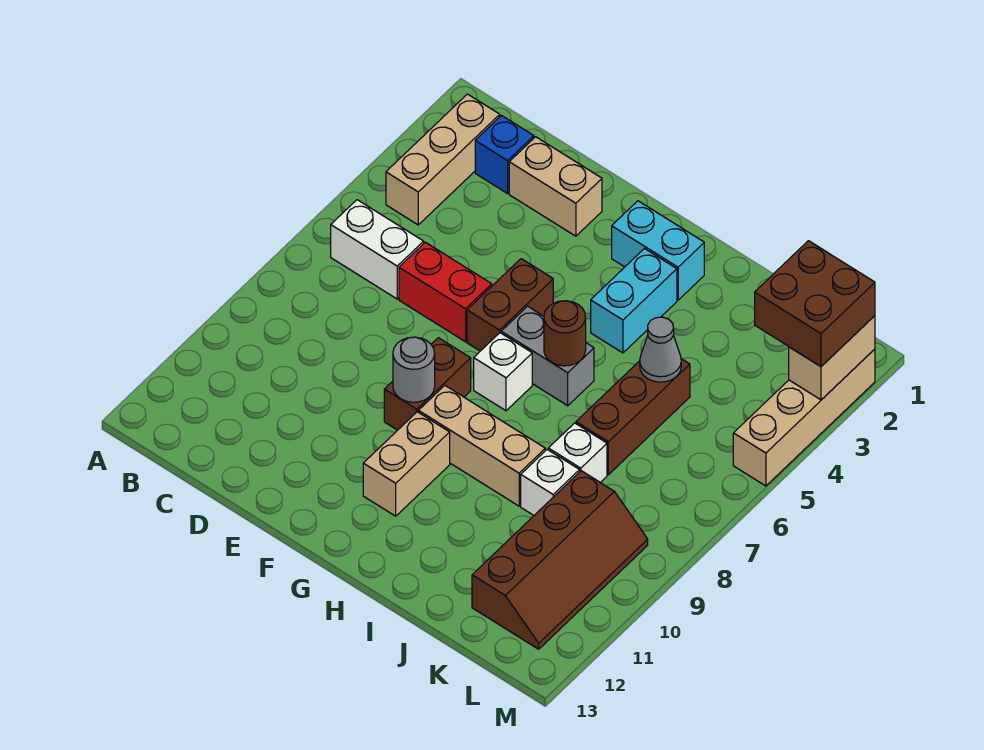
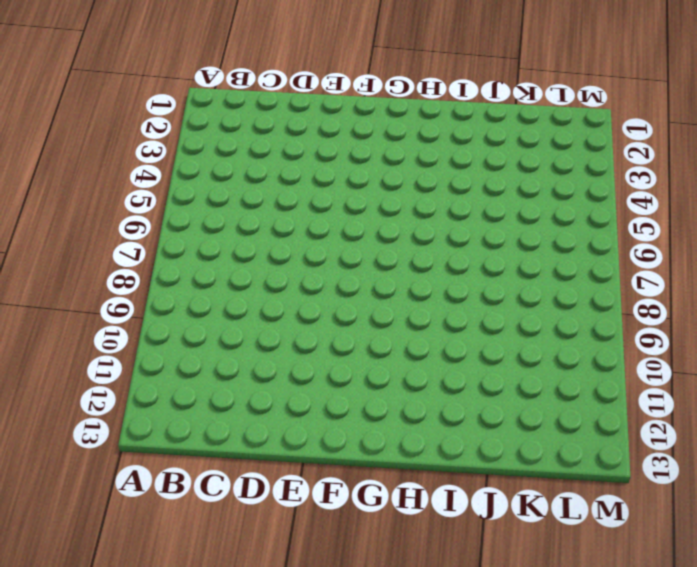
none -> tan 1x3 brick [386,94,500,225]
none -> white 1x2 brick [331,200,424,299]
none -> blue 1x1 brick [475,116,534,193]

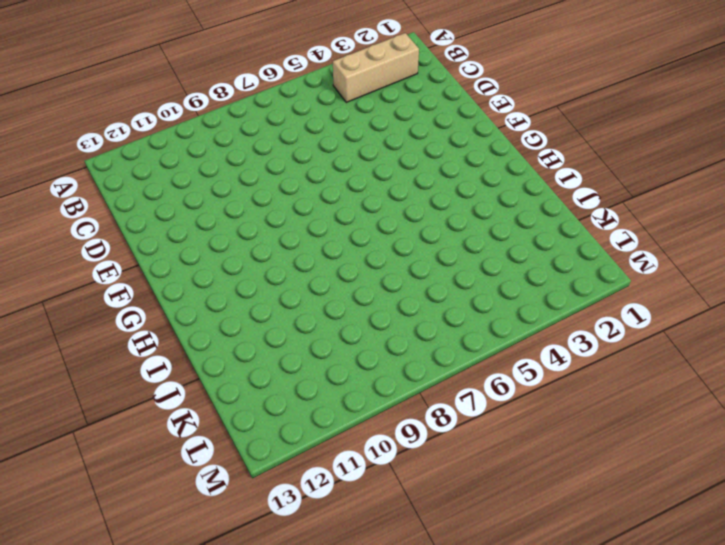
none -> white 1x2 brick [331,200,424,299]
none -> blue 1x1 brick [475,116,534,193]
none -> tan 1x2 brick [509,137,602,236]

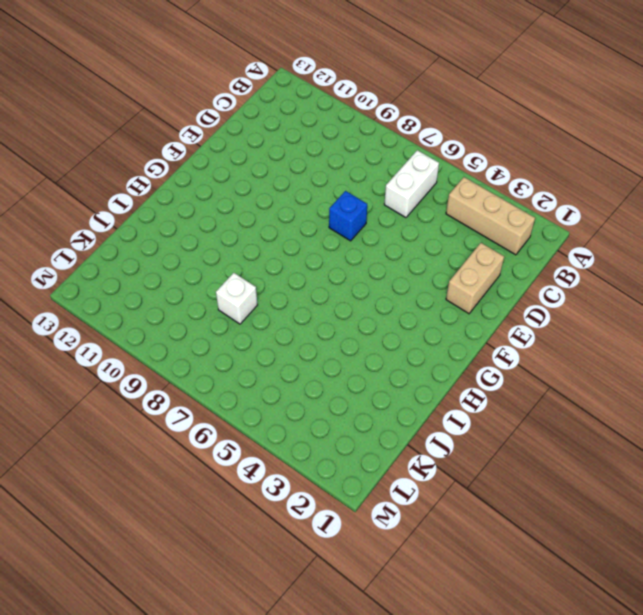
blue 1x1 brick [329,191,367,241] -> blue 1x1 brick moved to [475,116,534,193]
none -> red 1x2 brick [399,242,492,342]
none -> brown 1x2 brick [467,259,553,351]
none -> brown 1x2 brick [384,338,471,430]

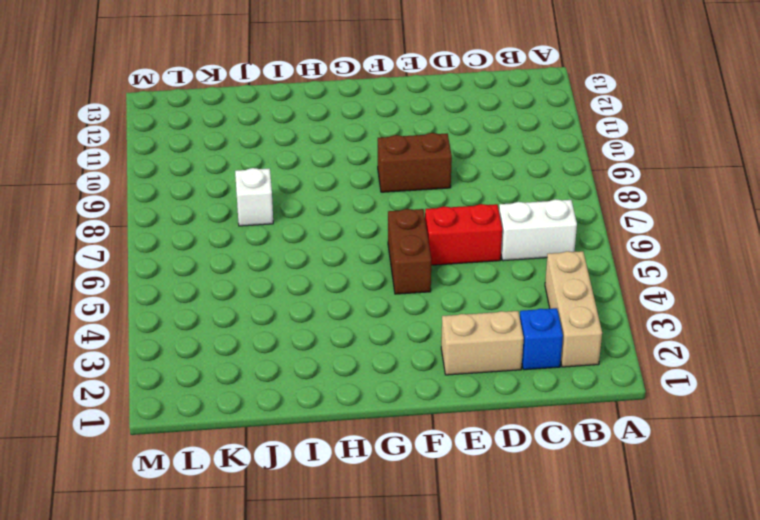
brown 1x2 brick [378,133,452,192] -> brown 1x2 brick turned to [384,338,471,430]
none -> cyan 1x2 brick [612,201,704,300]
none -> grey 1x2 brick [501,306,594,406]
none -> white 1x1 brick [474,333,532,411]

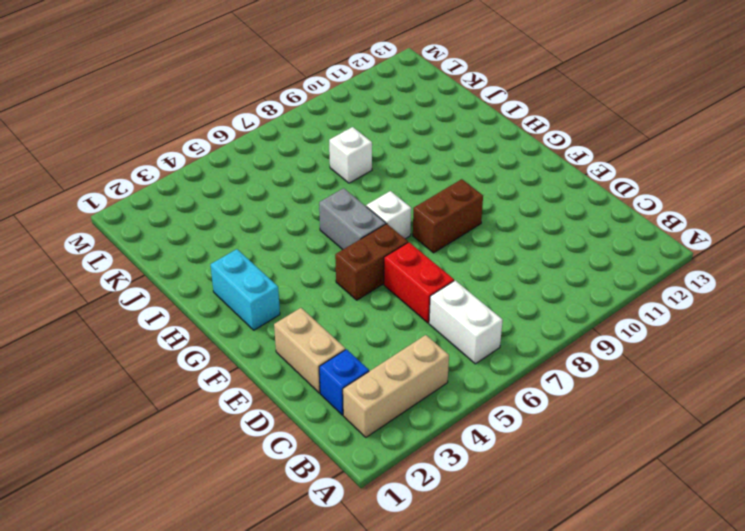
none -> tan 1x3 brick [418,385,545,506]
none -> tan 1x2 brick [363,412,450,516]
none -> cyan 1x2 brick [591,249,677,353]

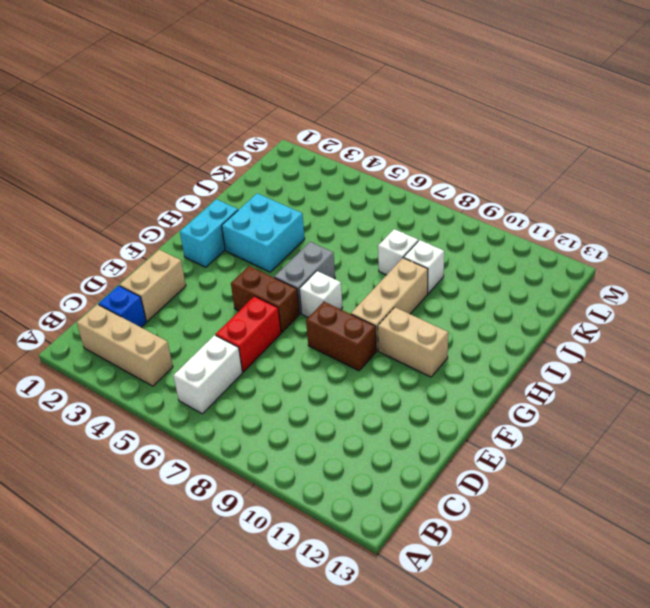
cyan 2x2 brick [222,193,305,272] -> cyan 1x2 brick [591,249,677,353]
none -> brown 1x3 brick [576,359,690,475]
none -> brown 2x4 slope [472,471,648,649]
none -> tan 1x4 brick [733,349,875,486]

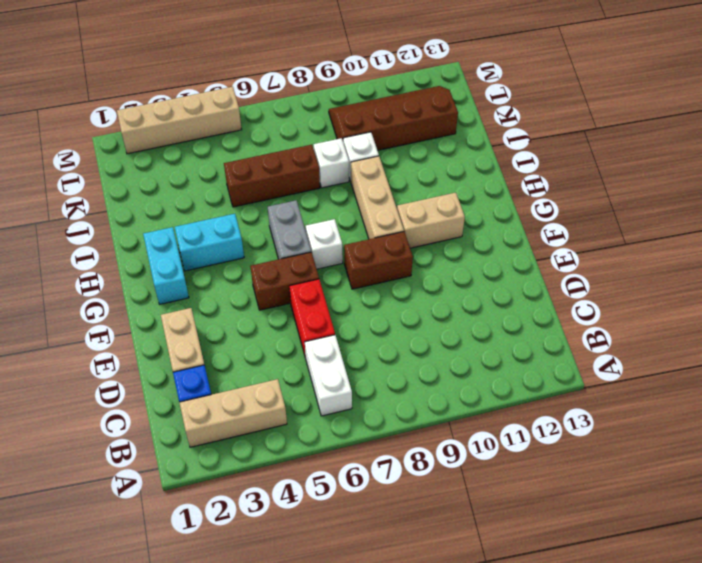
none -> grey 1x1 round brick [393,337,435,402]
none -> brown 1x1 round brick [544,301,586,366]
none -> grey 1x1 cone [640,317,681,382]

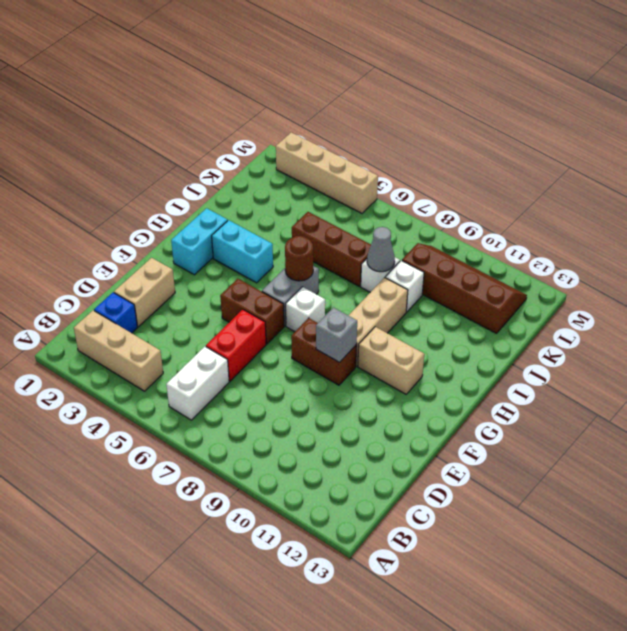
grey 1x1 brick [316,308,357,362] -> grey 1x1 round brick [393,337,435,402]
grey 1x1 cone [367,227,395,272] -> grey 1x1 cone moved to [640,317,681,382]
none -> tan 1x2 brick [789,316,875,400]
none -> brown 2x2 brick [755,241,875,366]

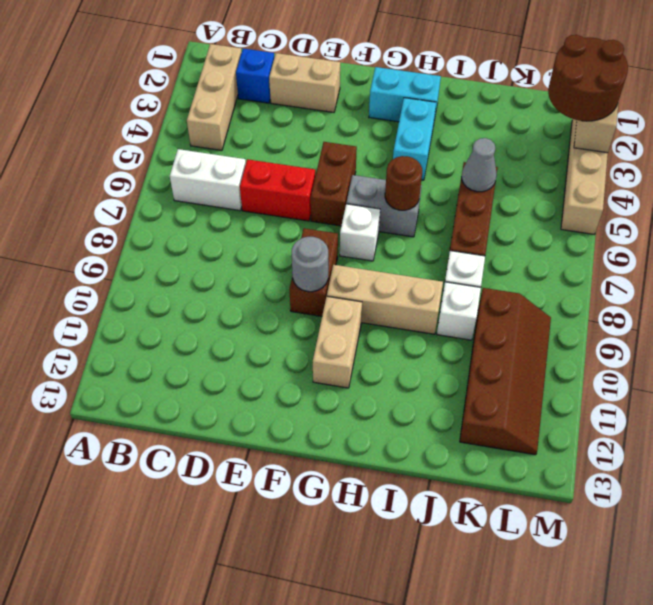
brown 2x2 round brick [548,35,628,121] -> brown 2x2 brick [755,241,875,366]

